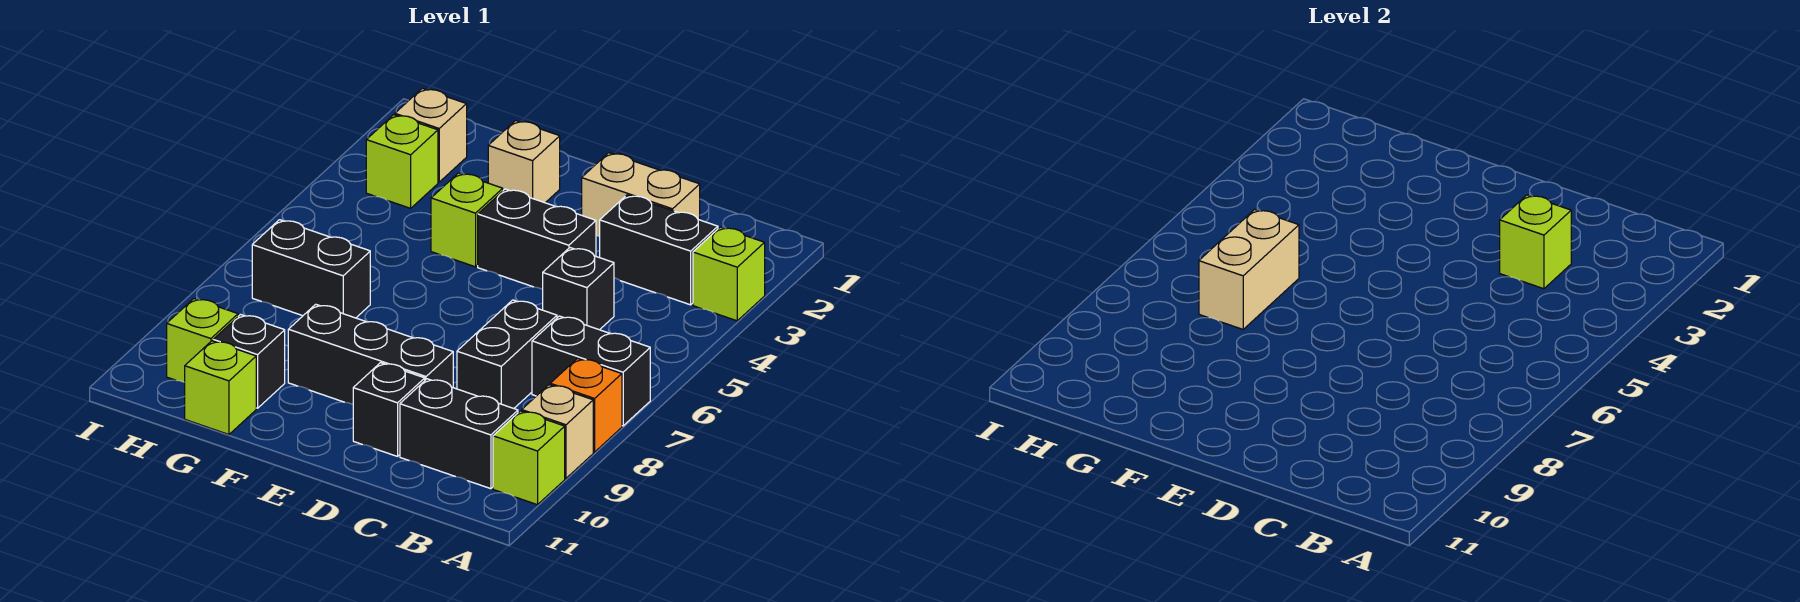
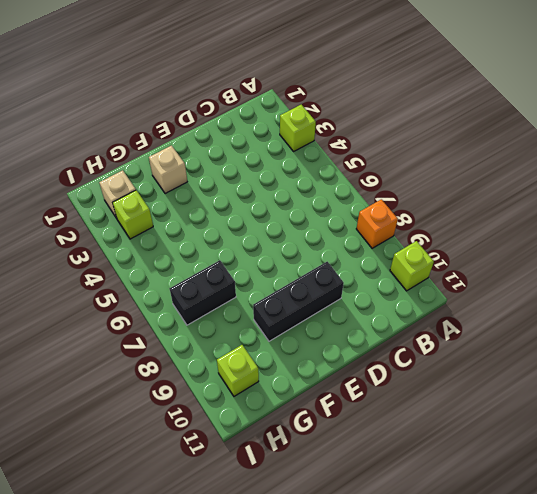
none -> black 1x2 brick [532,316,650,426]
none -> tan 1x1 brick [522,385,593,478]
none -> black 1x2 brick [600,195,718,305]

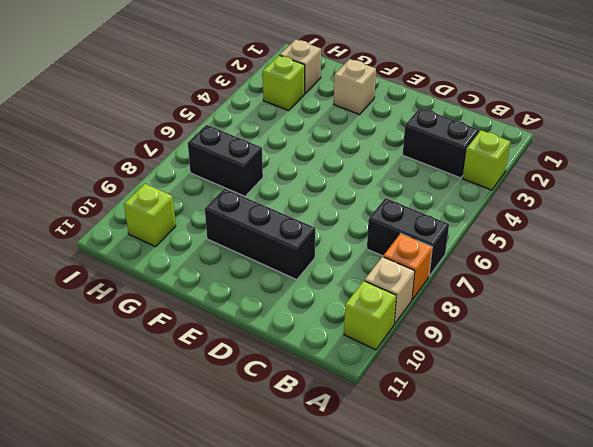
none -> black 1x2 brick [400,379,518,489]
none -> tan 1x2 brick [582,153,700,237]
none -> black 1x1 brick [543,248,614,330]

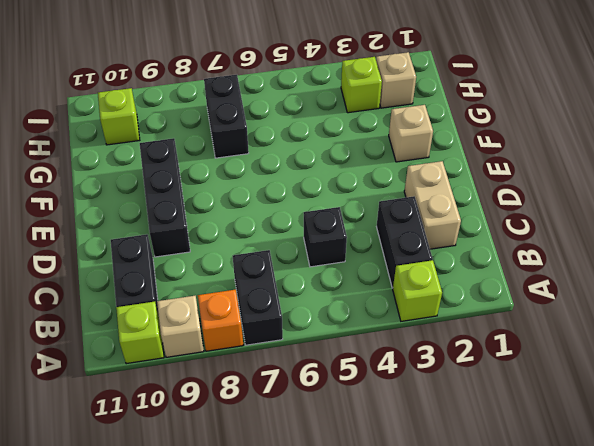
none -> black 1x2 brick [457,300,557,408]
none -> black 1x2 brick [478,189,596,289]
none -> black 1x1 brick [353,363,425,456]

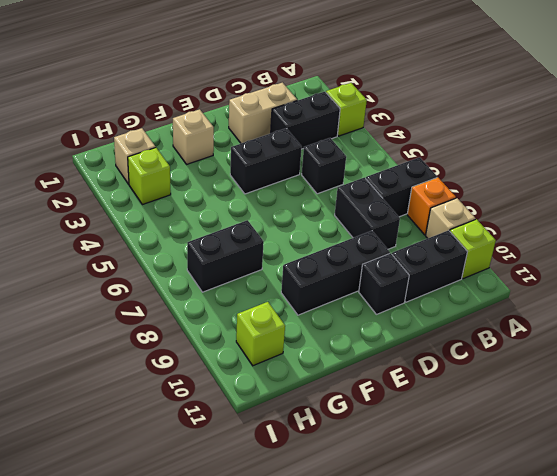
none -> lime 1x1 brick [431,173,503,267]
none -> black 1x1 brick [213,315,285,408]
none -> lime 1x1 brick [185,341,256,434]

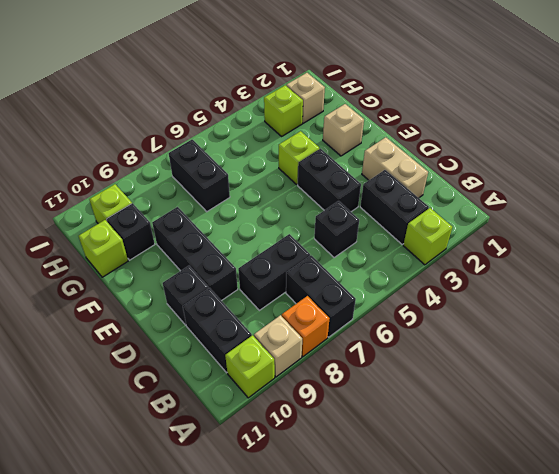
none -> lime 1x1 brick [1500,195,1571,289]
none -> tan 1x2 brick [1199,209,1299,329]

